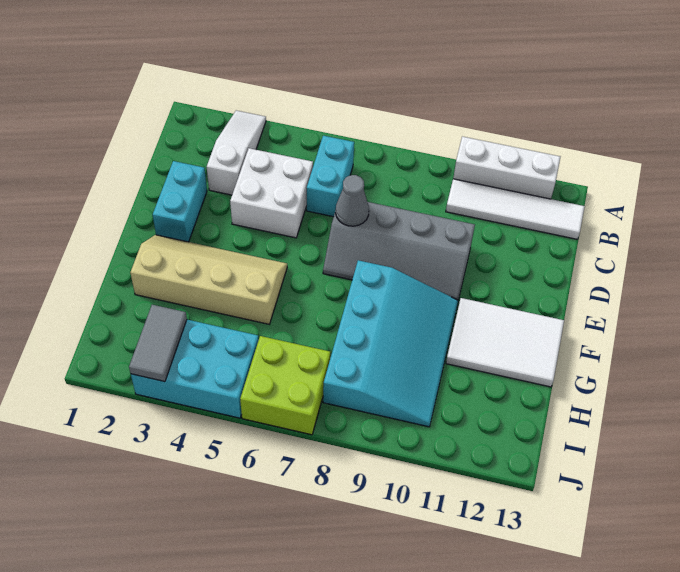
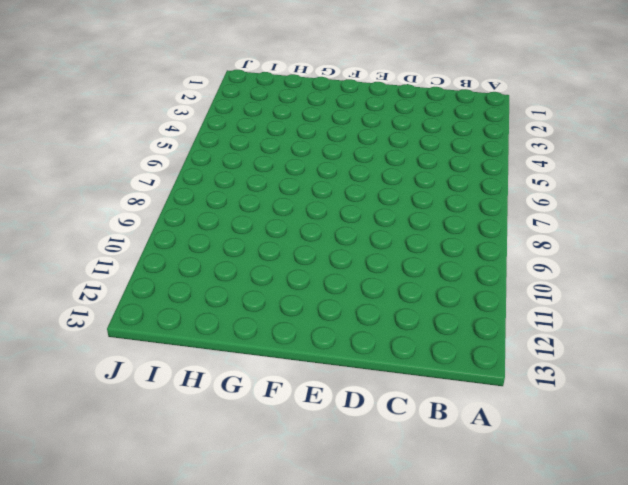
none -> white 1x3 slope [207,110,266,195]
none -> white 1x3 brick [453,137,560,199]
none -> cyan 1x2 brick [307,136,354,217]

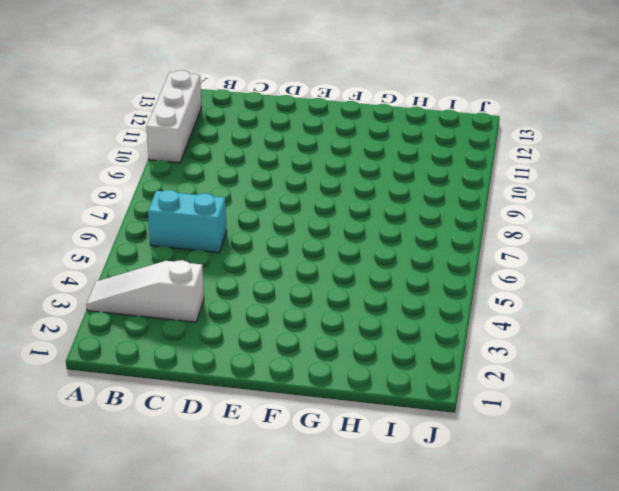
none -> white 1x4 tile [446,179,585,239]
none -> white 2x2 brick [230,148,313,238]
none -> cyan 1x2 brick [153,161,207,242]

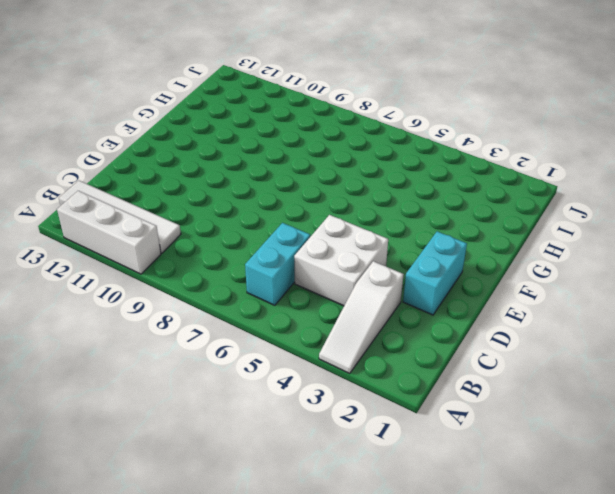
none -> grey 2x4 slope [323,202,475,300]
none -> tan 2x4 slope [130,235,287,324]
none -> cyan 3x4 slope [323,260,458,427]

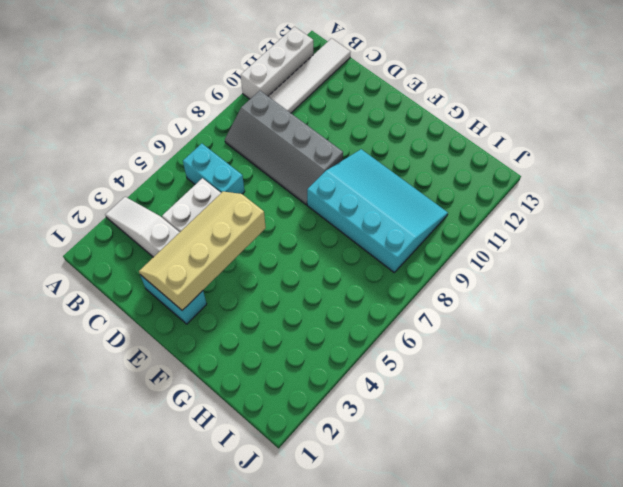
grey 2x4 slope [225,91,343,205] -> grey 2x4 slope turned to [323,202,475,300]
tan 2x4 slope [139,192,266,310] -> tan 2x4 slope moved to [130,235,287,324]
none -> white 2x3 tile [446,298,564,387]
none -> cyan 2x3 brick [131,320,259,418]
none -> lime 2x2 brick [240,336,330,435]

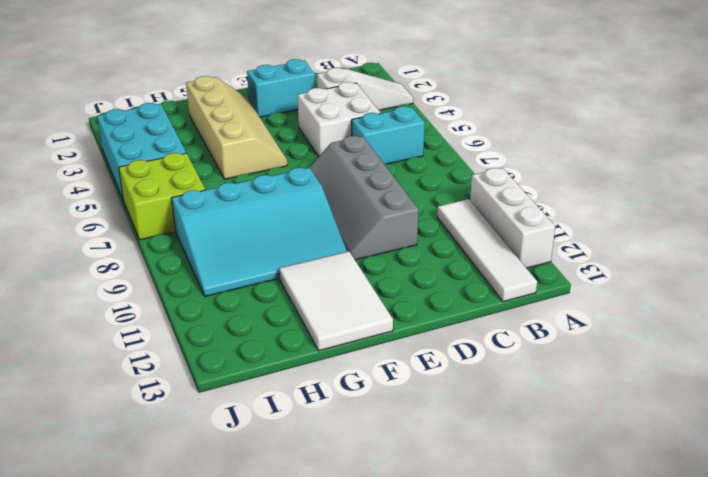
none -> grey 1x1 cone [336,175,369,226]
none -> grey 1x2 tile [129,305,187,382]

